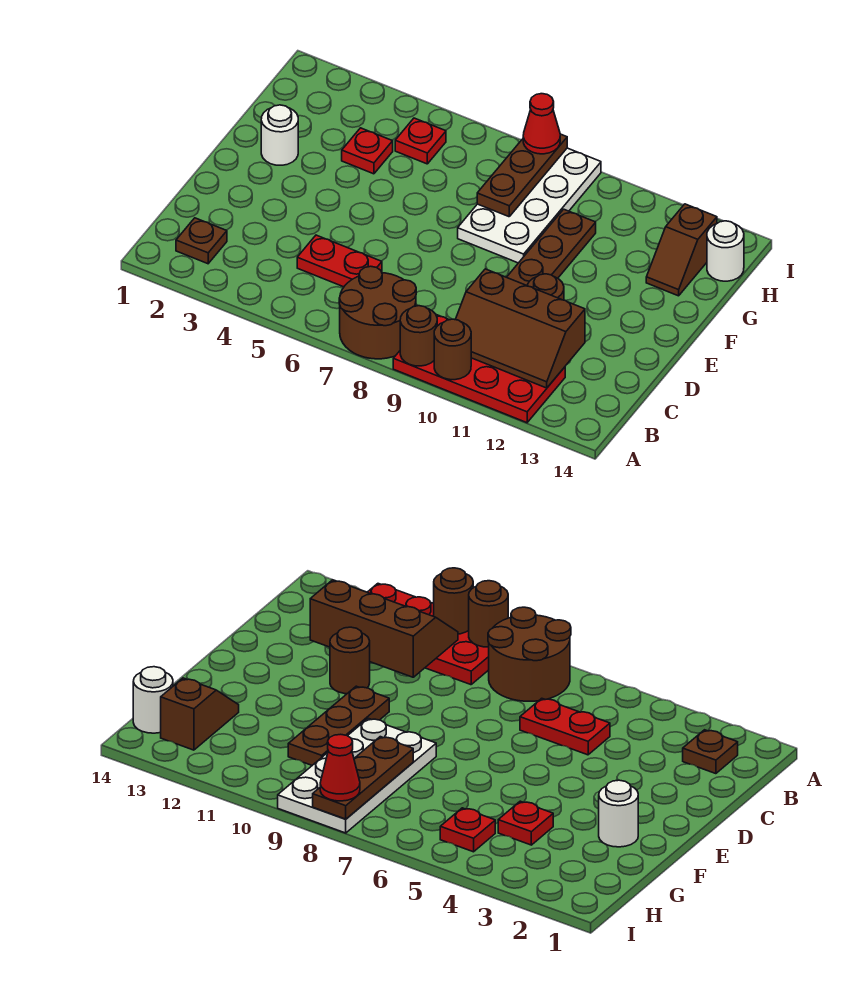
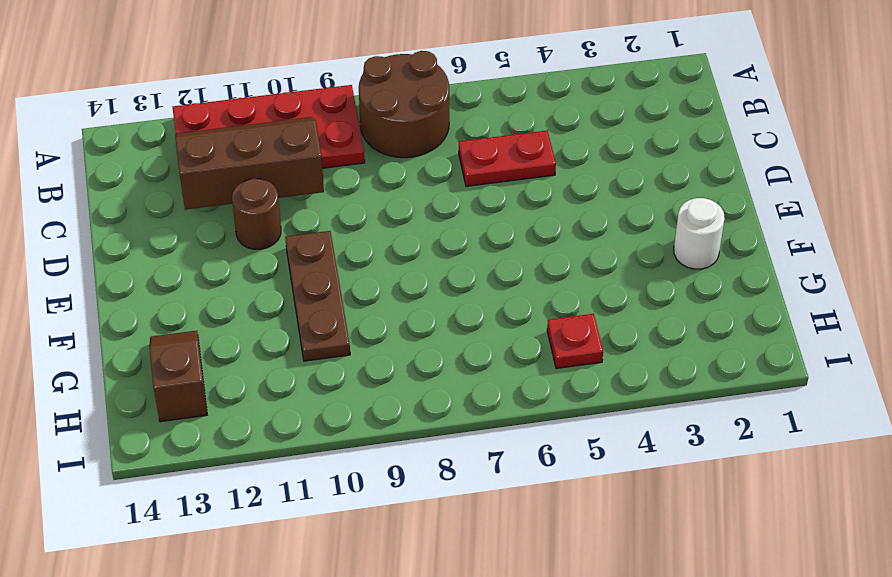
none -> brown 1x1 plate [176,218,227,264]
none -> white 2x4 plate [458,148,601,263]
none -> red 1x1 plate [342,128,393,174]

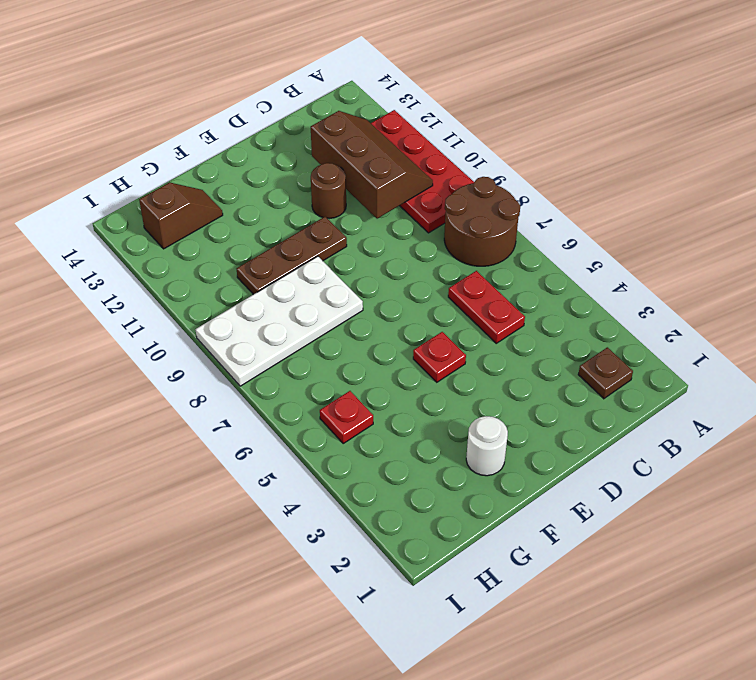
red 1x1 plate [413,332,466,382] -> red 1x1 plate moved to [342,128,393,174]
none -> white 1x1 round brick [707,221,744,281]
none -> brown 1x1 round brick [400,306,437,366]
none -> brown 1x1 round brick [434,319,471,380]

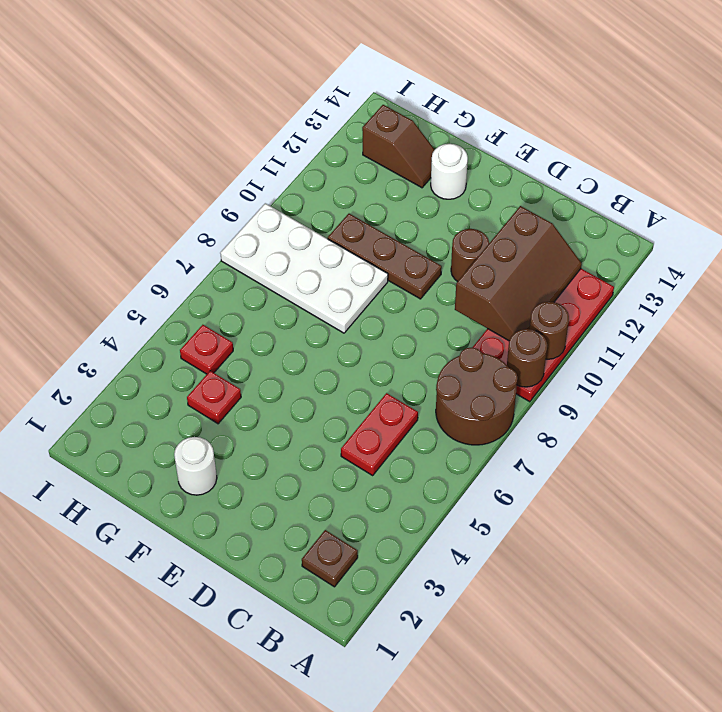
white 1x1 round brick [431,144,468,199] -> white 1x1 round brick moved to [707,221,744,281]
none -> brown 1x3 plate [477,134,567,217]
none -> red 1x1 cone [523,94,560,154]

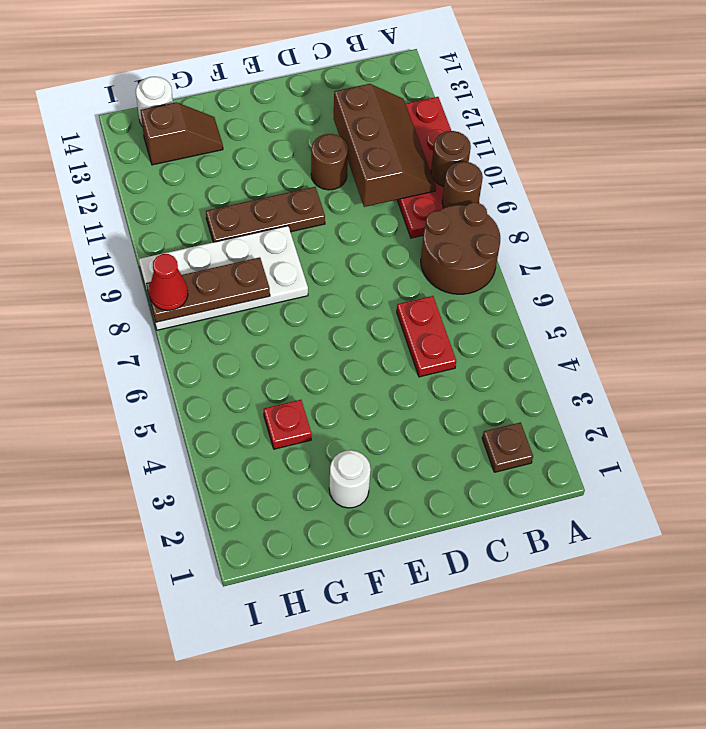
none -> red 1x1 plate [395,118,446,164]

